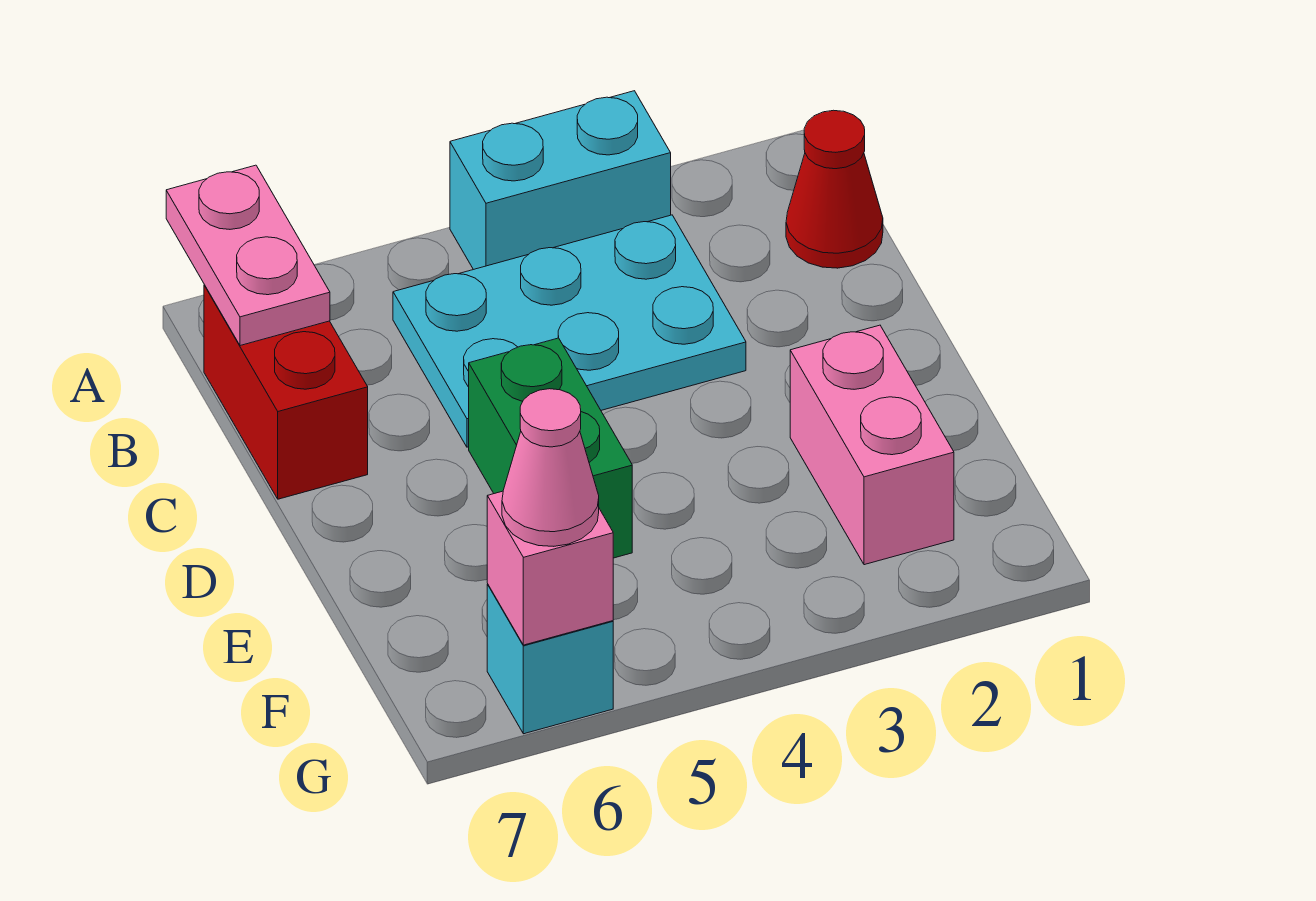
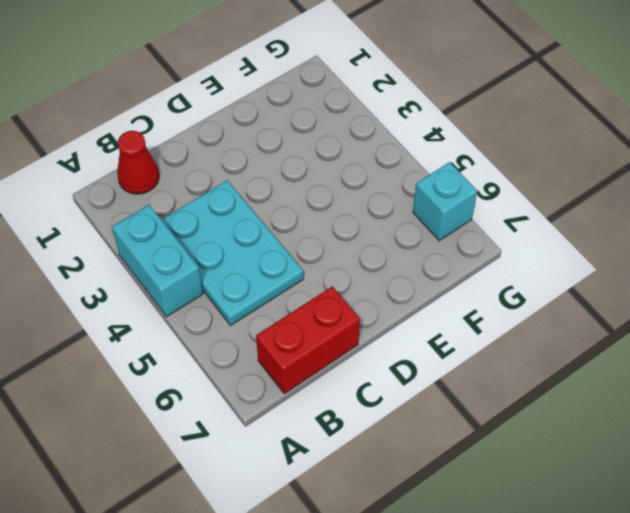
none -> green 1x2 brick [469,338,632,558]
none -> pink 1x2 brick [790,325,954,565]

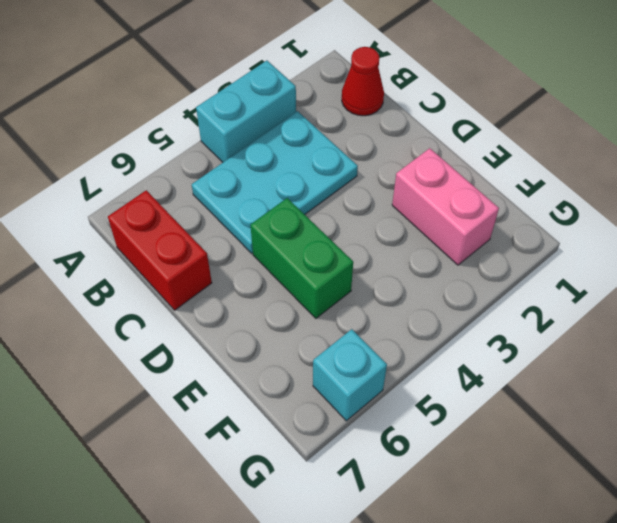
none -> pink 1x2 plate [166,165,330,346]
none -> pink 1x1 brick [487,491,613,645]

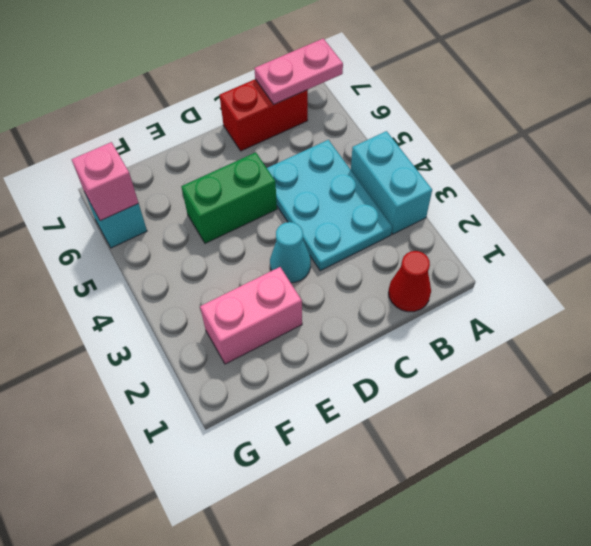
cyan 1x1 cone [270,222,311,283] -> none
none -> pink 1x1 cone [502,389,599,546]

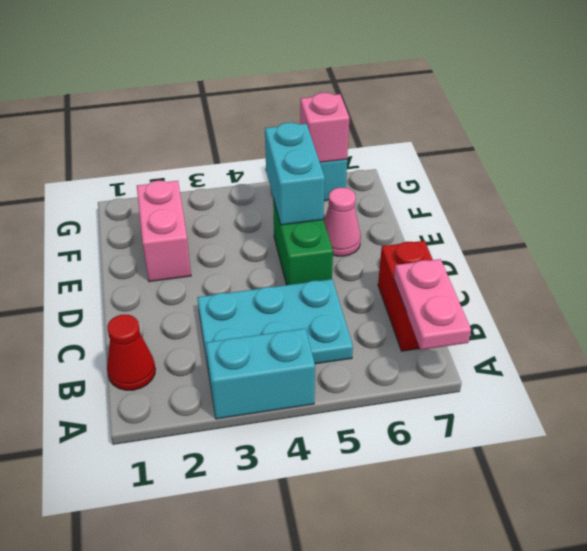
cyan 1x2 brick [265,123,325,225] -> none
pink 1x1 cone [324,188,361,256] -> pink 1x1 cone moved to [502,389,599,546]

